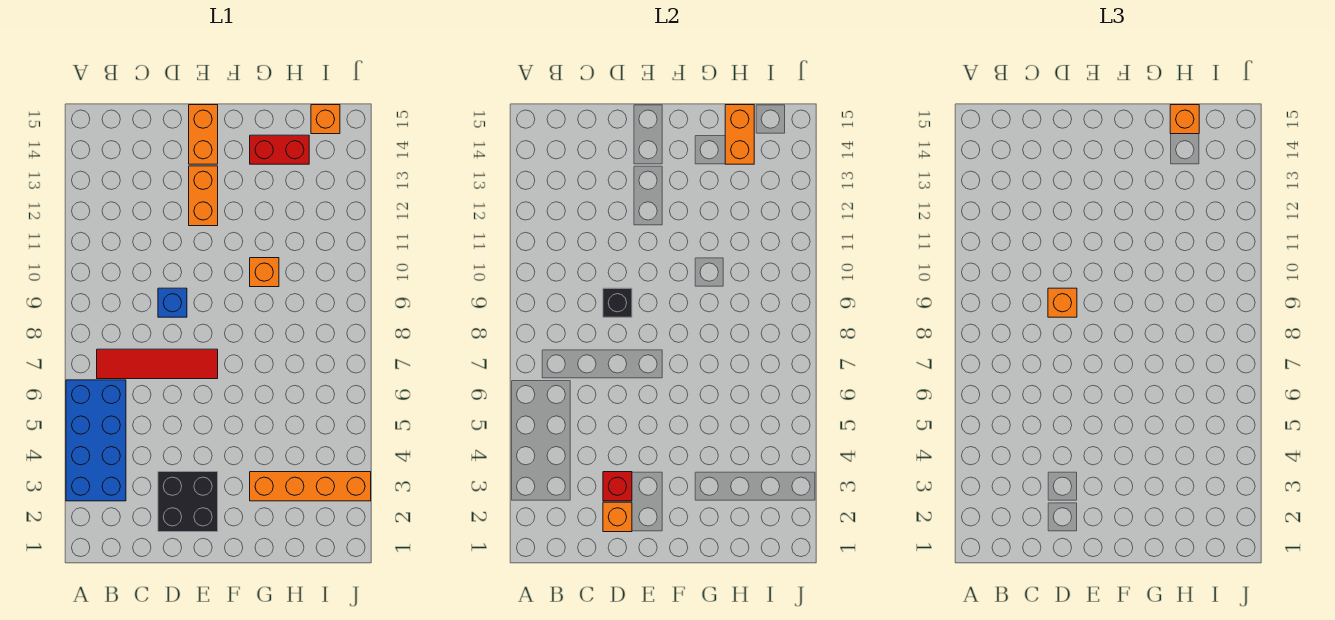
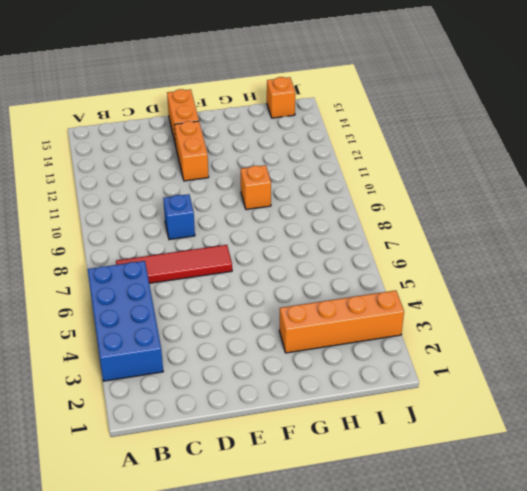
none -> black 2x2 brick [158,472,218,532]
none -> red 1x2 brick [250,135,309,164]
none -> orange 1x1 brick [603,502,632,532]

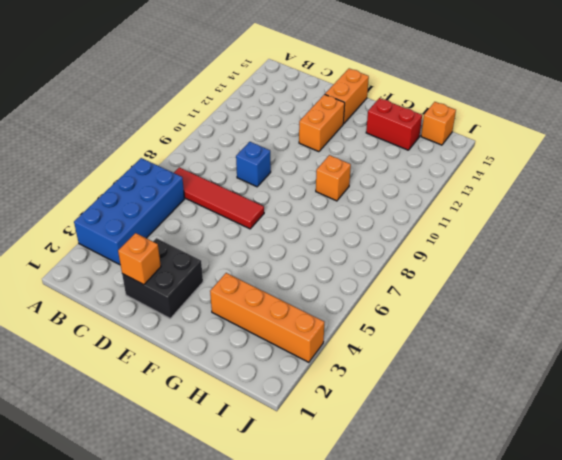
none -> red 1x1 brick [603,472,632,501]
none -> black 1x1 brick [603,288,632,317]
none -> orange 1x2 brick [725,105,754,164]

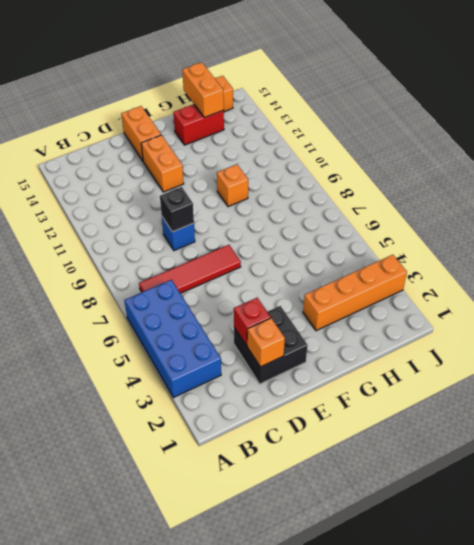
none -> orange 1x1 brick [1048,288,1077,317]
none -> orange 1x1 brick [1170,105,1199,134]

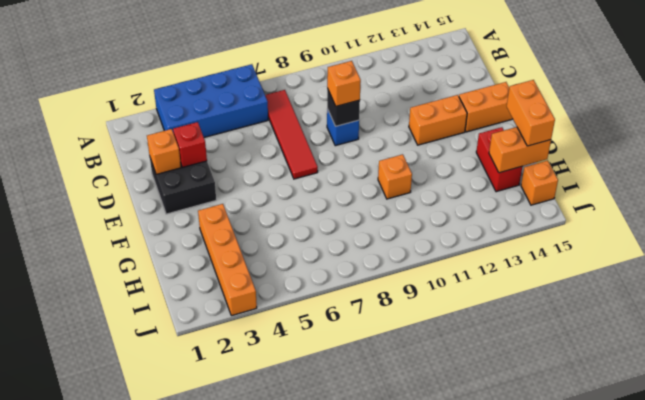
orange 1x2 brick [507,80,555,146] -> orange 1x1 brick [1170,105,1199,134]

